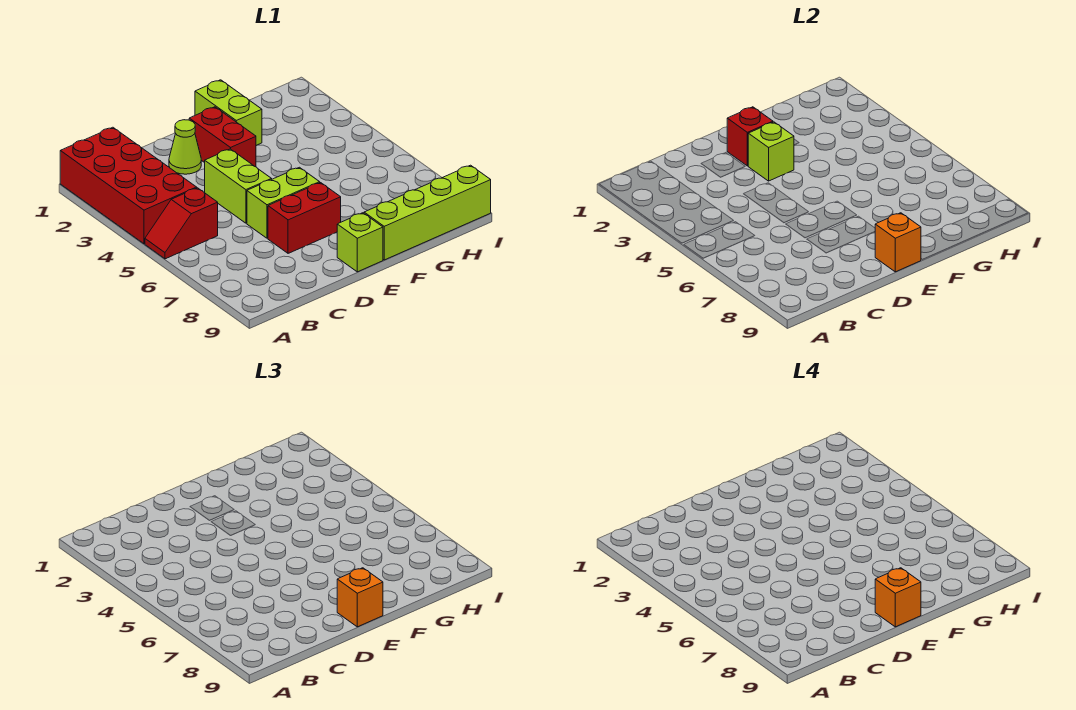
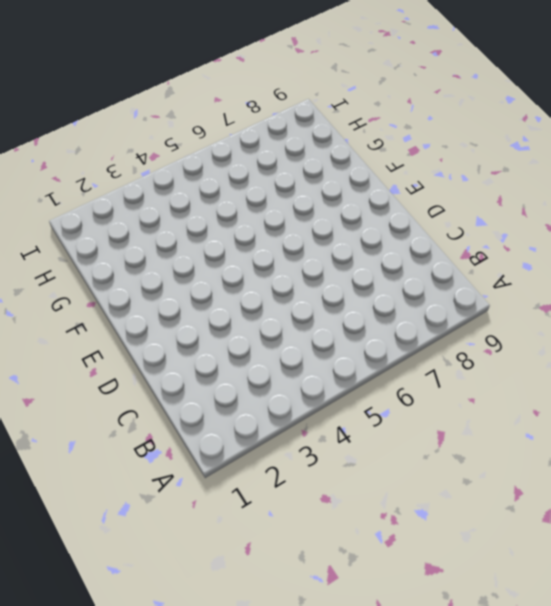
none -> red 2x4 brick [60,127,197,244]
none -> red 1x2 slope [145,188,218,259]
none -> lime 1x1 cone [169,120,201,174]

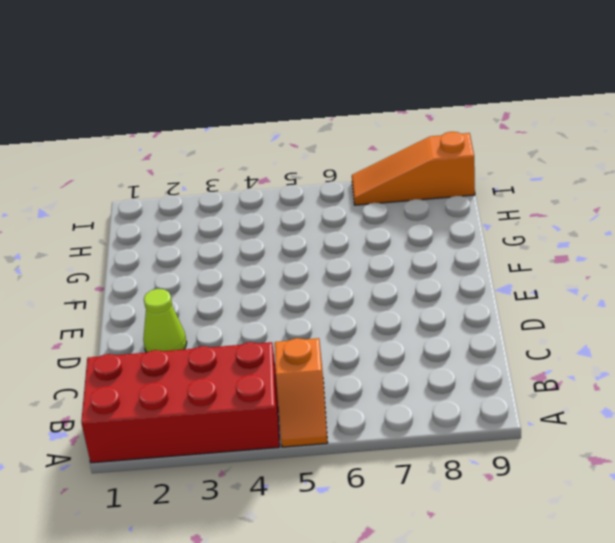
orange 1x2 slope [275,338,328,447] -> red 1x2 slope [145,188,218,259]
orange 1x3 slope [352,132,475,205] -> lime 1x4 brick [364,165,491,260]
none -> lime 1x2 brick [205,149,272,223]
none -> lime 1x2 brick [247,167,320,238]
none -> red 1x2 brick [268,183,341,253]

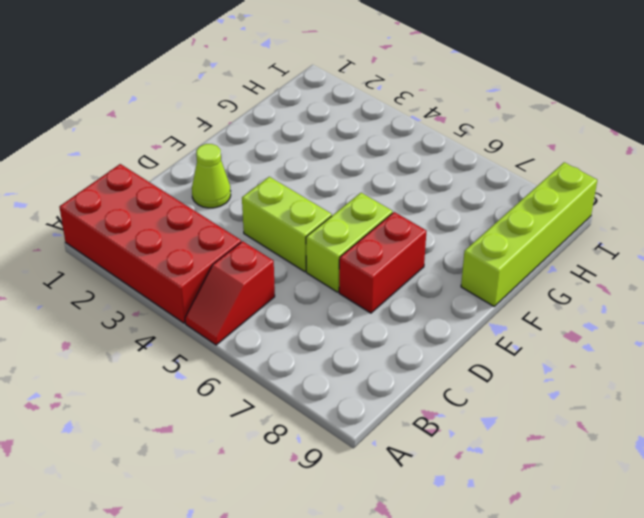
none -> red 1x2 brick [189,107,256,167]
none -> lime 1x1 brick [337,213,383,272]
none -> lime 1x2 brick [195,80,262,145]

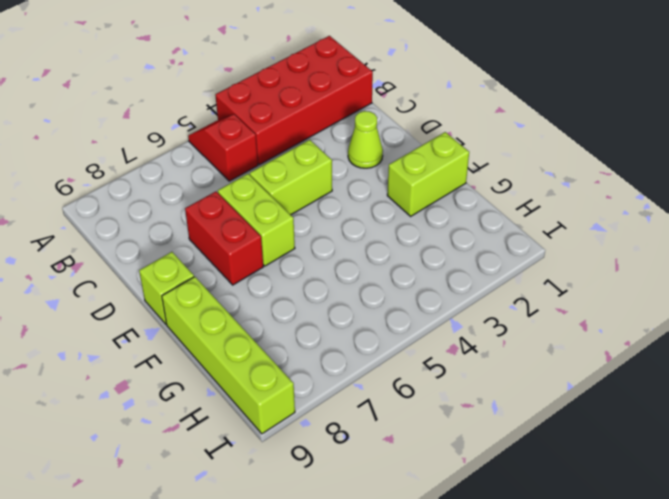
none -> red 1x2 brick [189,107,256,167]
none -> red 1x1 brick [727,107,773,166]
none -> lime 1x1 brick [748,122,794,181]

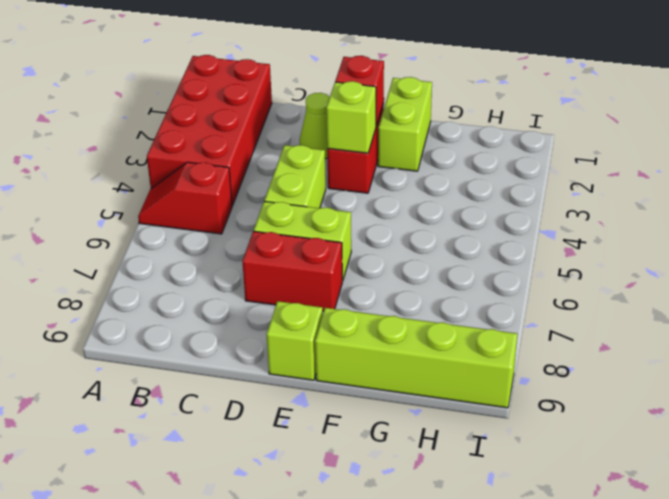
none -> orange 1x1 brick [875,213,921,272]
none -> orange 1x1 brick [337,568,383,627]
none -> orange 1x1 brick [875,568,921,627]

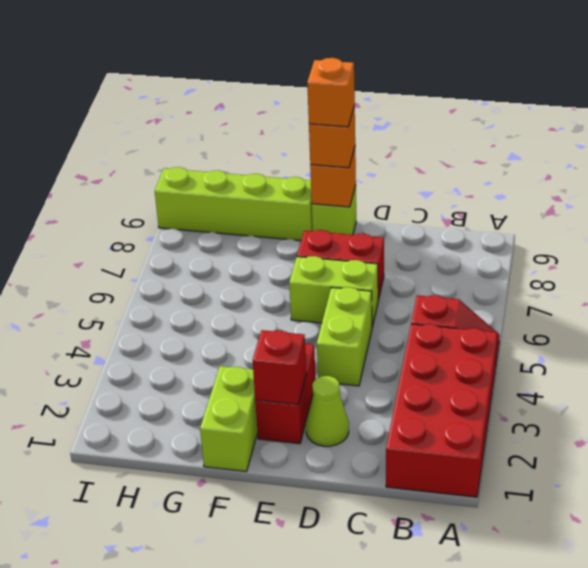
none -> lime 1x1 brick [748,122,794,181]

